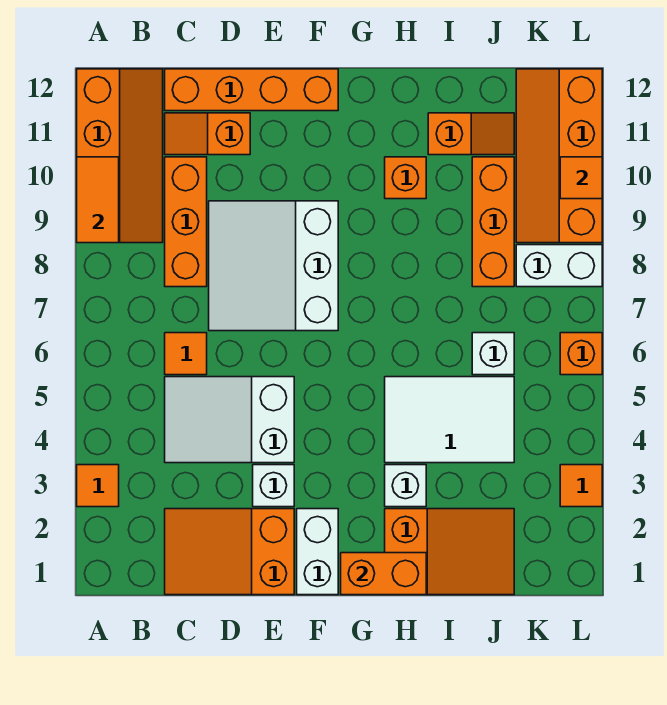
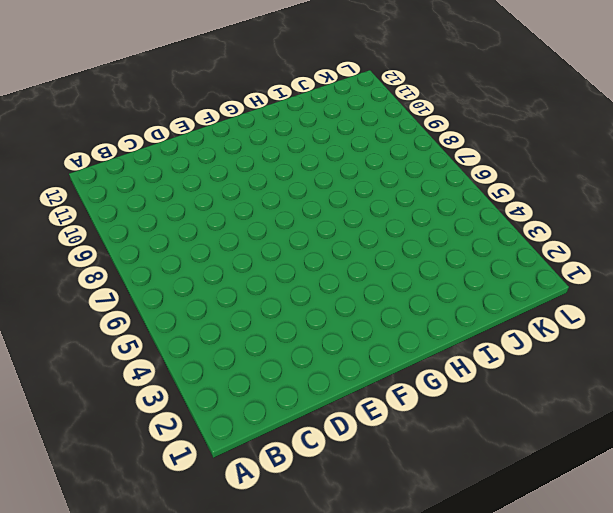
none -> orange 1x1 tile [77,465,119,507]
none -> orange 2x4 slope [77,69,163,243]
none -> orange 2x3 slope [165,509,294,595]

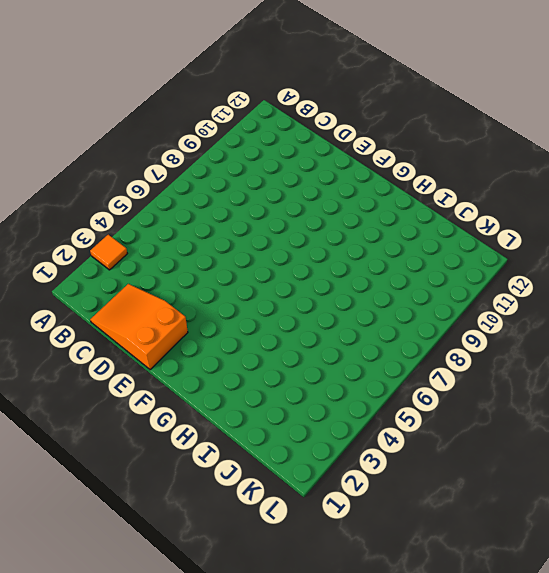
none -> orange 2x4 slope [77,69,163,243]
none -> white 2x3 slope [165,377,294,463]
none -> orange 1x1 tile [165,333,207,375]

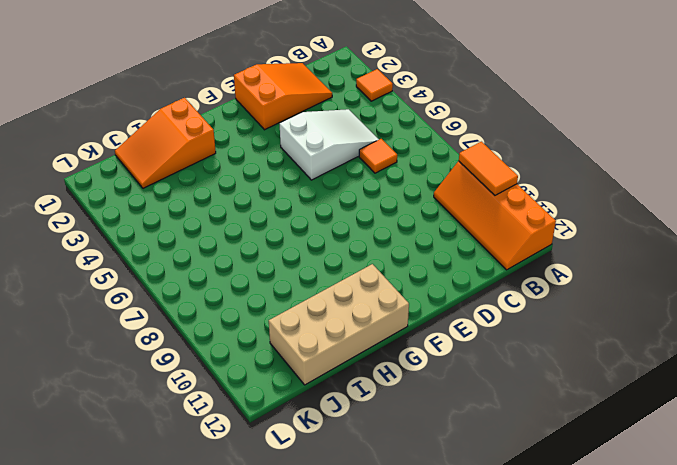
tan 2x4 brick [269,264,409,385] -> orange 1x2 slope [428,113,514,155]
none -> orange 1x3 brick [165,157,207,287]
none -> orange 1x2 slope [165,113,250,155]
none -> orange 1x4 brick [165,69,338,111]

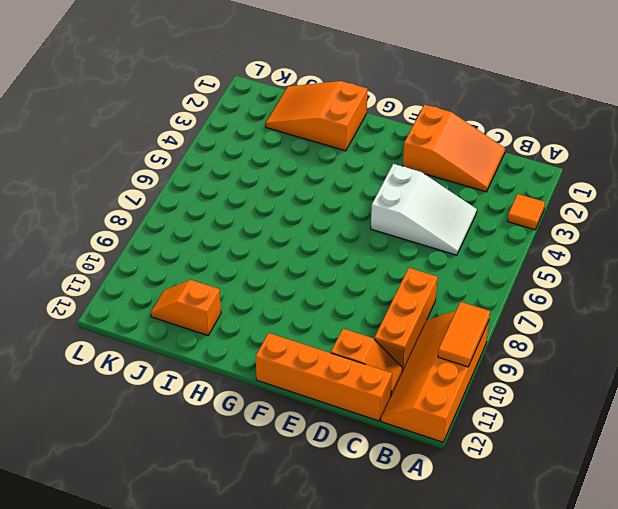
none -> orange 1x1 tile [165,333,207,375]
none -> white 3x3 slope [209,201,338,331]
none -> white 1x1 brick [253,465,294,507]

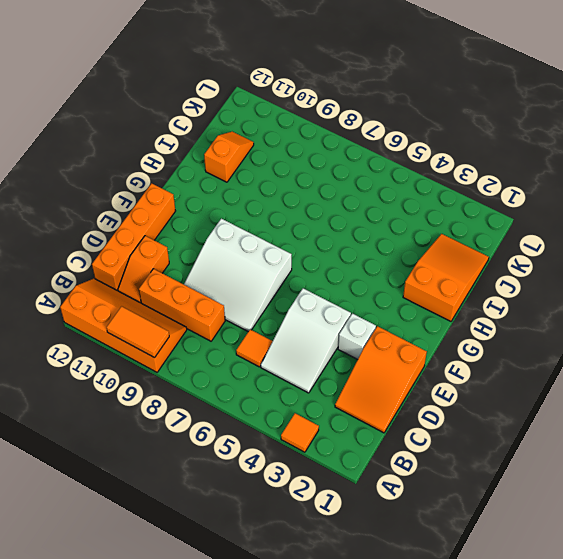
none -> white 1x2 brick [297,509,338,595]
none -> white 1x1 brick [385,465,426,507]
none -> white 2x3 tile [385,377,514,463]

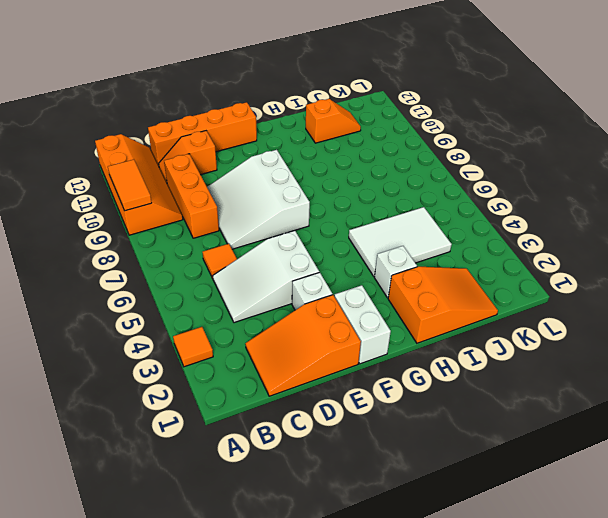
none -> orange 1x1 brick [385,157,426,199]
none -> white 1x1 brick [472,333,514,375]
none -> orange 1x3 brick [472,157,514,287]

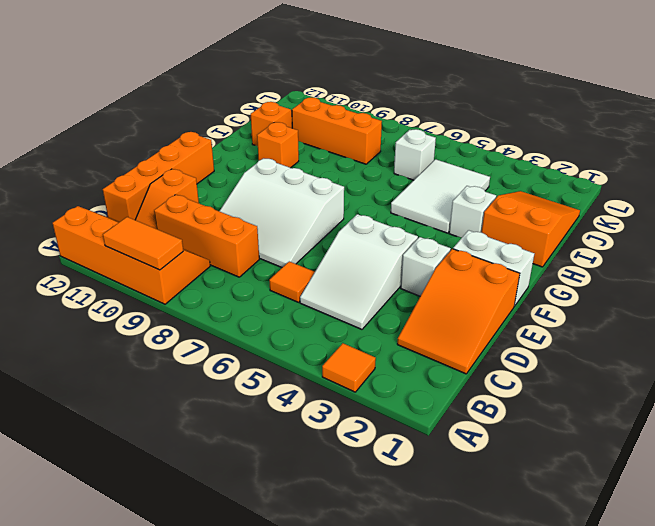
none -> white 1x2 brick [516,245,602,287]
none -> orange 2x4 slope [516,69,602,243]
none -> orange 1x1 tile [560,465,602,507]

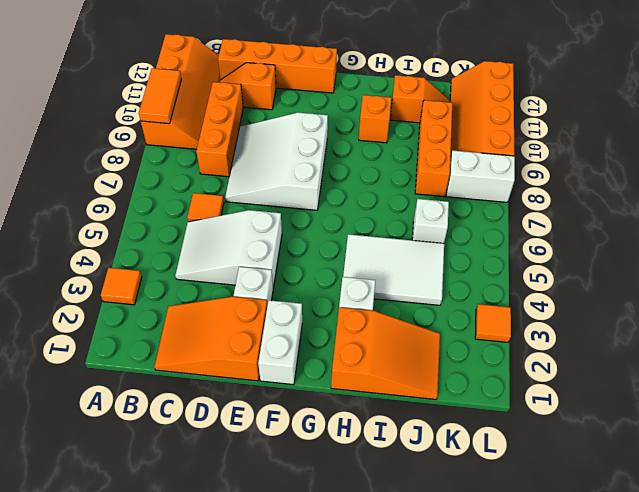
none -> orange 1x1 brick [560,333,602,375]
none -> orange 1x2 brick [341,553,426,595]
none -> orange 1x1 tile [560,157,602,199]

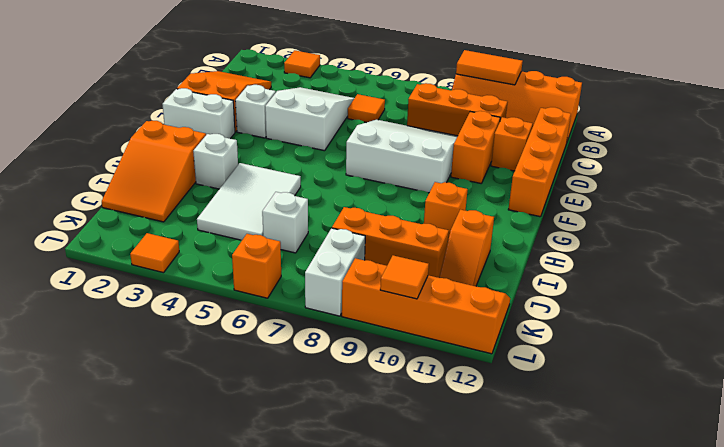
orange 1x2 brick [451,111,500,183] -> orange 1x2 brick moved to [341,553,426,595]

